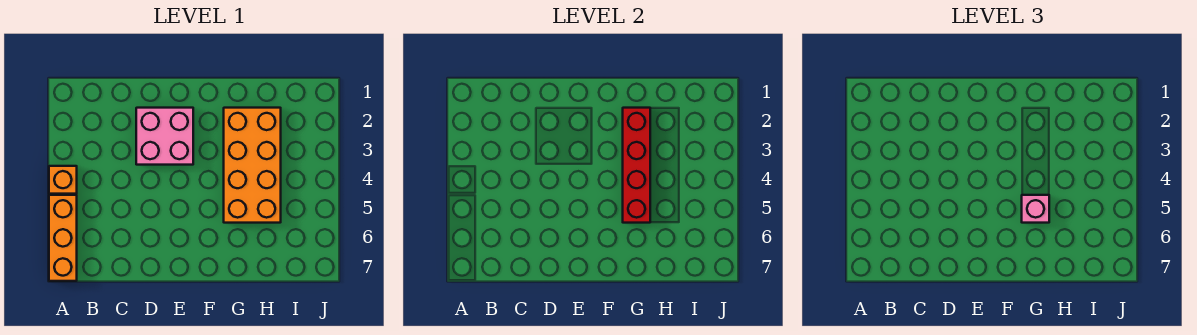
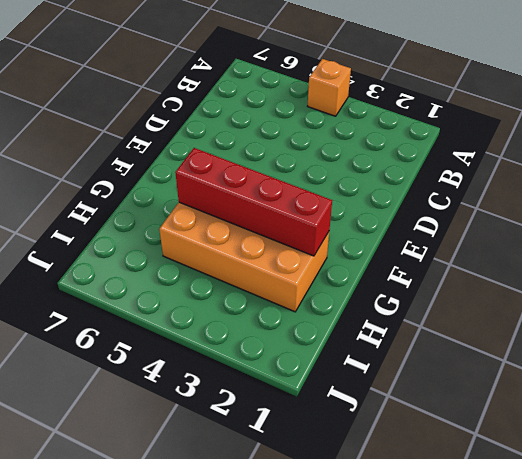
none -> orange 1x3 brick [49,195,77,281]
none -> pink 2x2 brick [136,108,193,165]

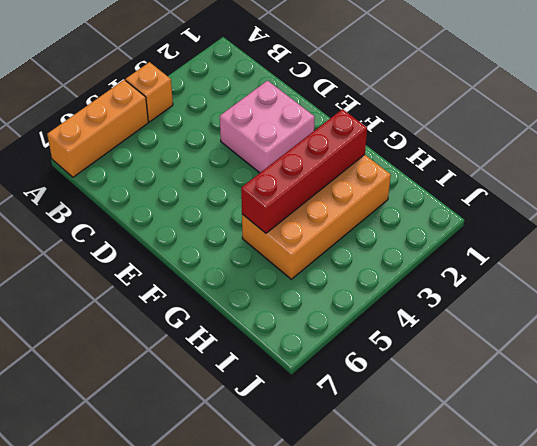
none -> pink 1x1 brick [1022,195,1049,223]

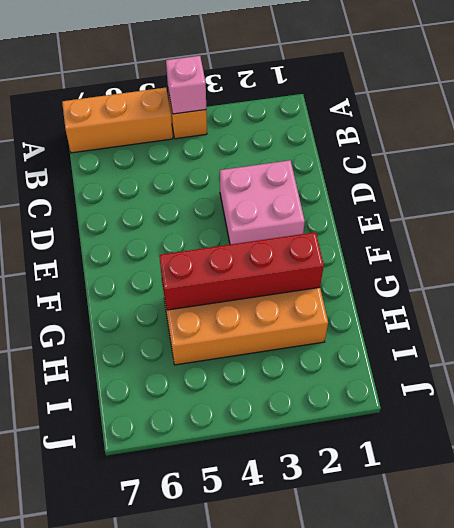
pink 1x1 brick [166,56,206,114] -> pink 1x1 brick moved to [1022,195,1049,223]

